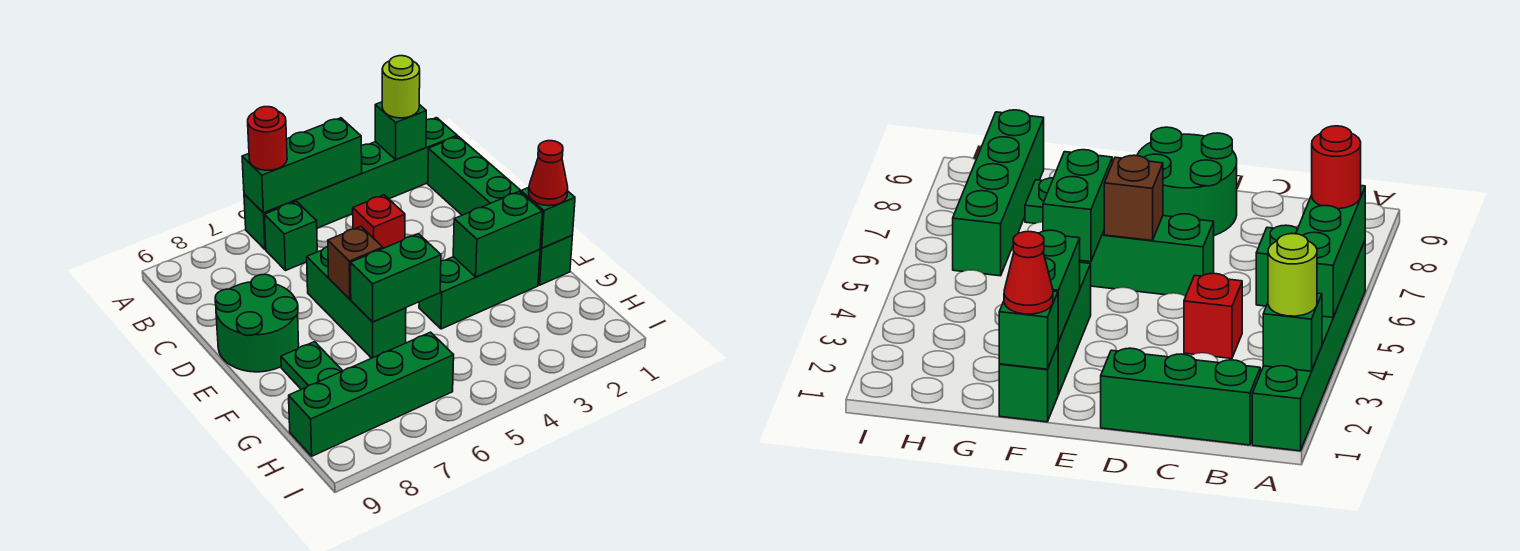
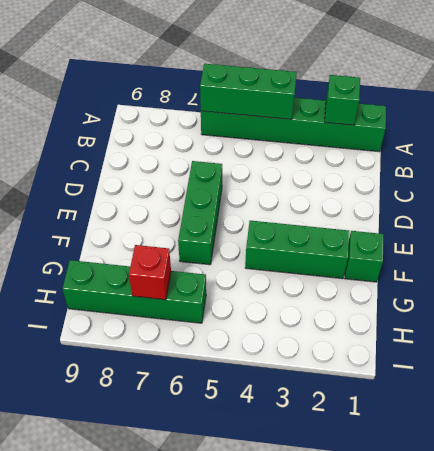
red 1x1 brick [129,245,171,300] -> red 1x1 brick moved to [353,195,405,248]
none -> green 1x3 brick [428,136,521,215]
none -> green 1x1 brick [264,201,317,270]
none -> green 2x2 round brick [215,274,299,372]

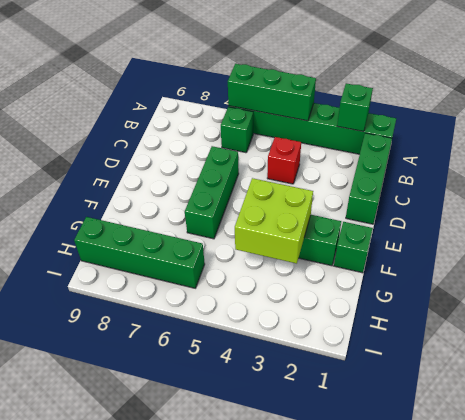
lime 2x2 brick [235,178,313,264] -> green 1x2 brick [453,191,542,277]
none -> green 2x2 round brick [215,274,299,372]
none -> green 1x2 plate [281,342,342,389]
none -> brown 1x1 brick [328,227,383,299]

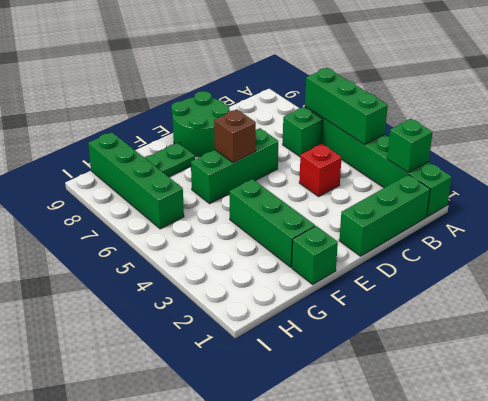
none -> green 1x1 brick [521,187,575,248]
none -> green 1x2 brick [453,191,542,277]
none -> green 1x2 brick [350,234,441,322]

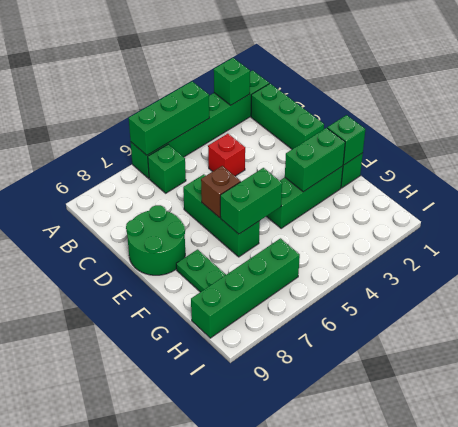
none -> lime 1x1 round brick [382,56,420,118]
none -> red 1x1 round brick [248,107,287,170]
none -> red 1x1 cone [529,141,568,206]

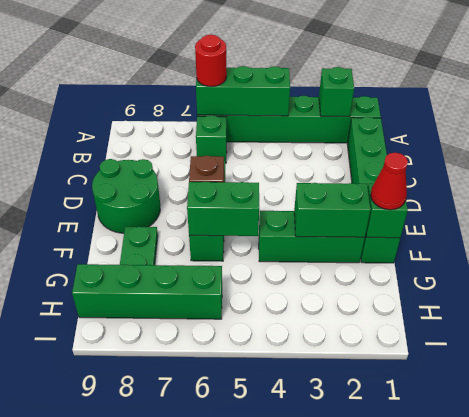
none -> red 1x1 brick [353,195,405,248]
none -> lime 1x1 round brick [382,56,420,118]

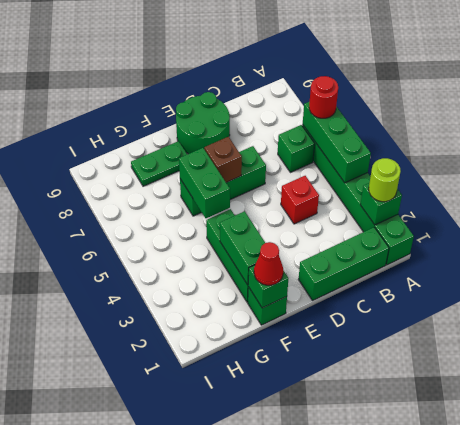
none -> green 1x4 brick [289,332,454,456]

